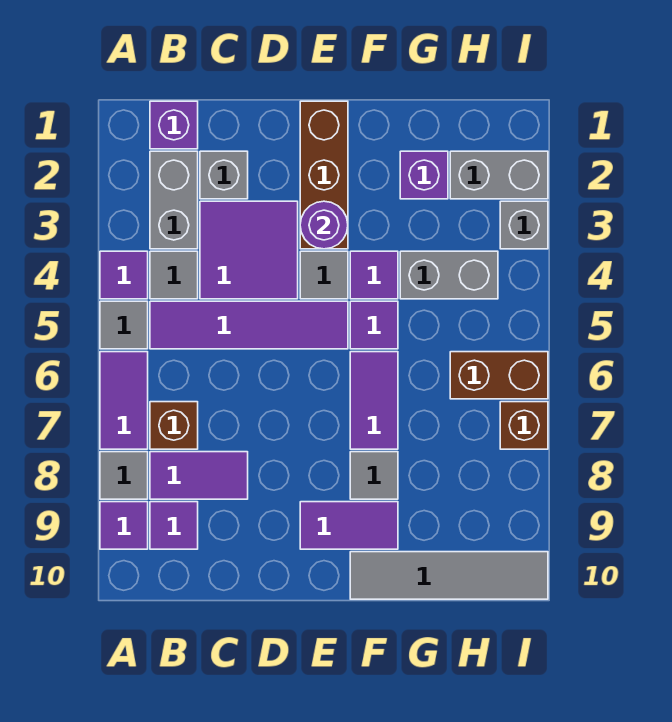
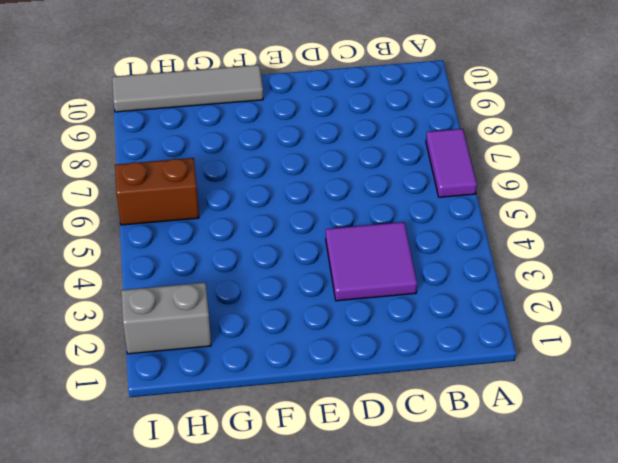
none -> purple 1x1 tile [100,251,148,299]
none -> grey 1x1 tile [100,301,148,349]
none -> grey 1x1 tile [100,452,148,499]

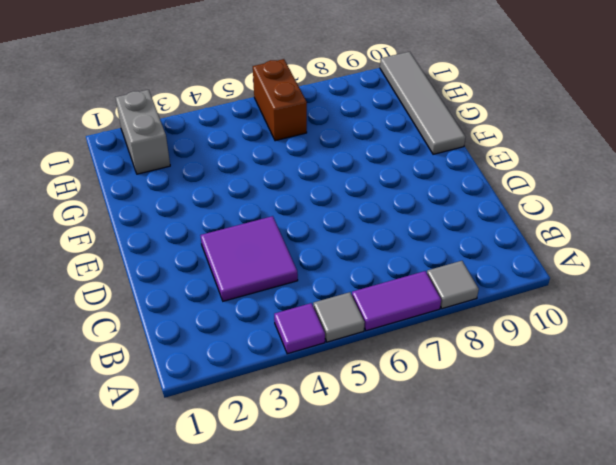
none -> purple 1x1 tile [100,502,148,549]
none -> purple 1x1 brick [150,101,198,149]
none -> grey 1x2 brick [150,151,198,249]

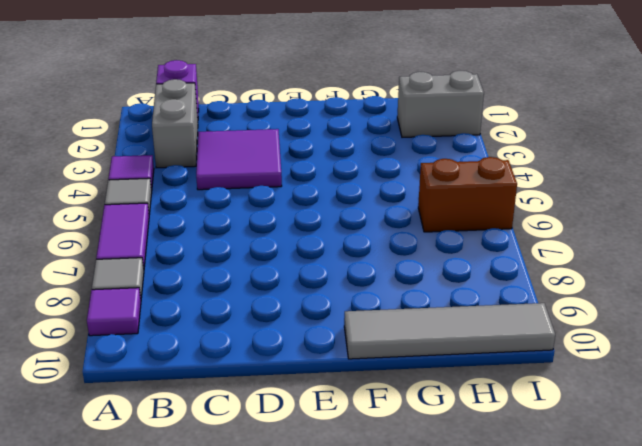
none -> grey 1x1 tile [150,251,198,299]
none -> purple 1x4 tile [150,301,348,349]
none -> brown 1x1 brick [150,402,198,449]

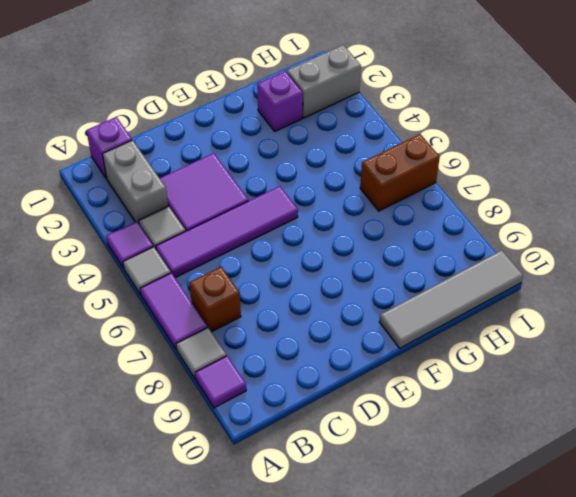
none -> purple 1x2 tile [150,452,248,499]
none -> purple 1x1 tile [150,502,198,549]
none -> grey 1x1 brick [200,151,248,199]

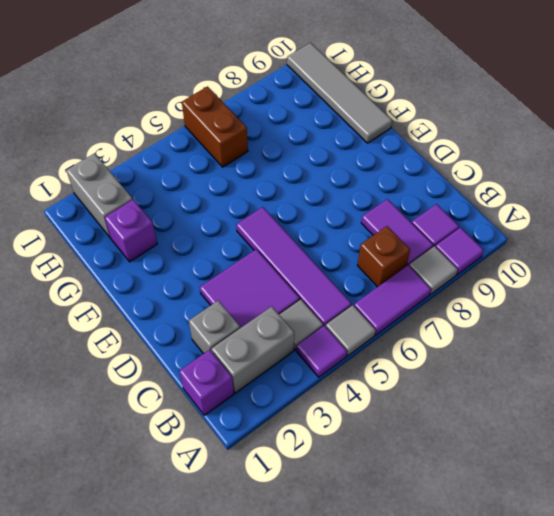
none -> brown 1x3 brick [300,101,348,249]
none -> grey 1x1 tile [300,251,348,299]
none -> purple 1x2 tile [300,502,398,549]

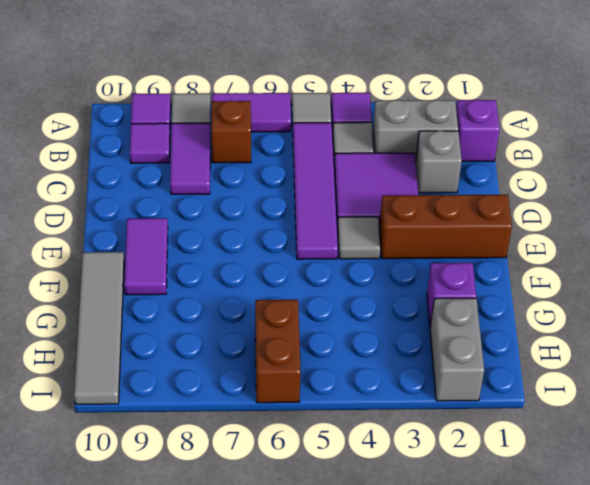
none -> purple 1x1 tile [350,251,398,299]
none -> purple 1x1 tile [350,301,398,349]
none -> purple 1x2 tile [350,352,398,449]

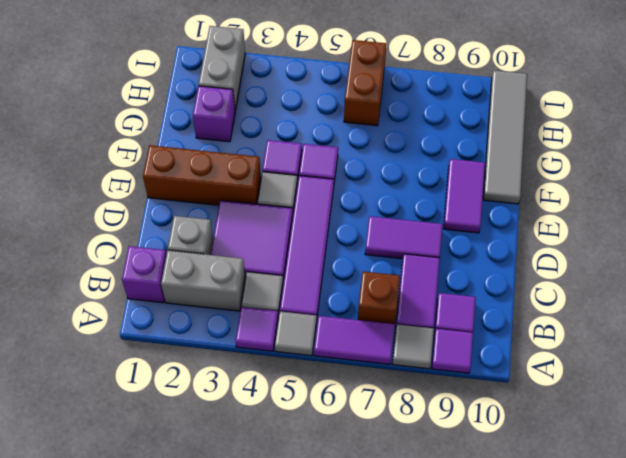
purple 1x2 tile [365,216,443,259] -> purple 1x2 tile moved to [350,352,398,449]
none -> grey 1x1 tile [350,452,398,499]
none -> grey 1x2 brick [400,251,498,299]
none -> grey 1x1 brick [500,201,548,249]

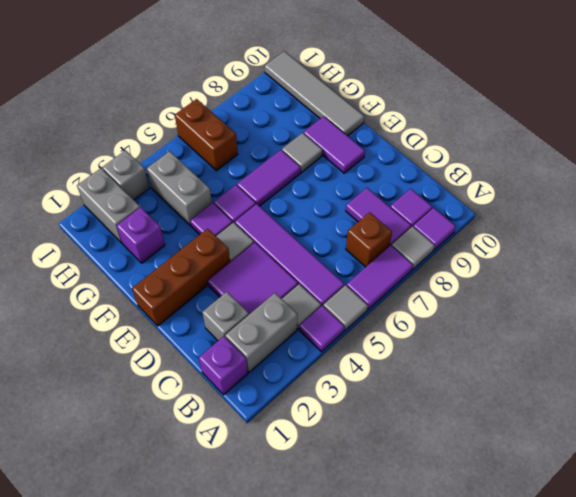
none -> brown 1x1 brick [500,402,548,449]
none -> purple 1x1 round brick [300,201,348,249]

